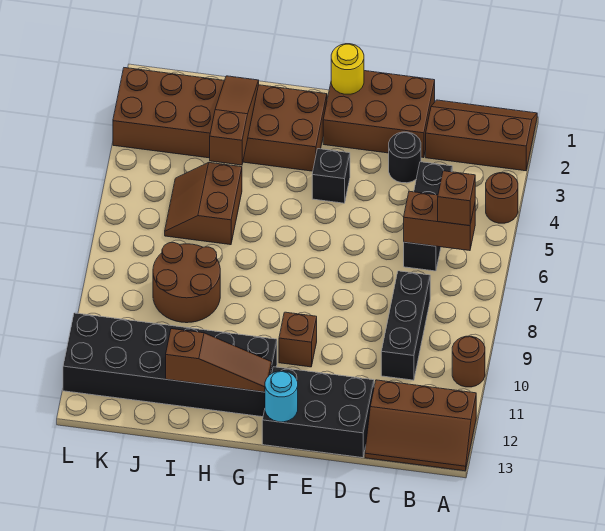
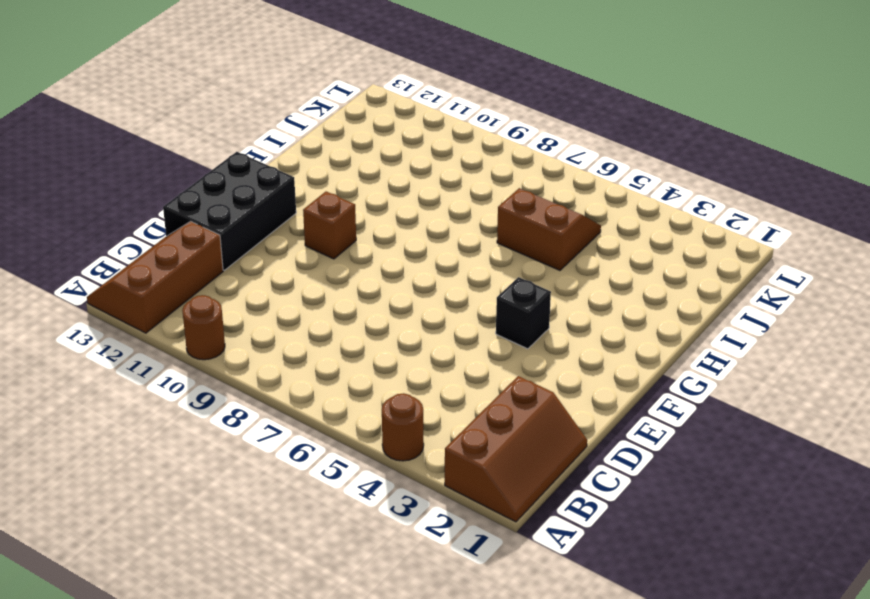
none -> black 1x3 brick [404,162,452,271]
none -> black 1x3 brick [381,271,430,380]
none -> brown 2x3 brick [323,71,435,158]

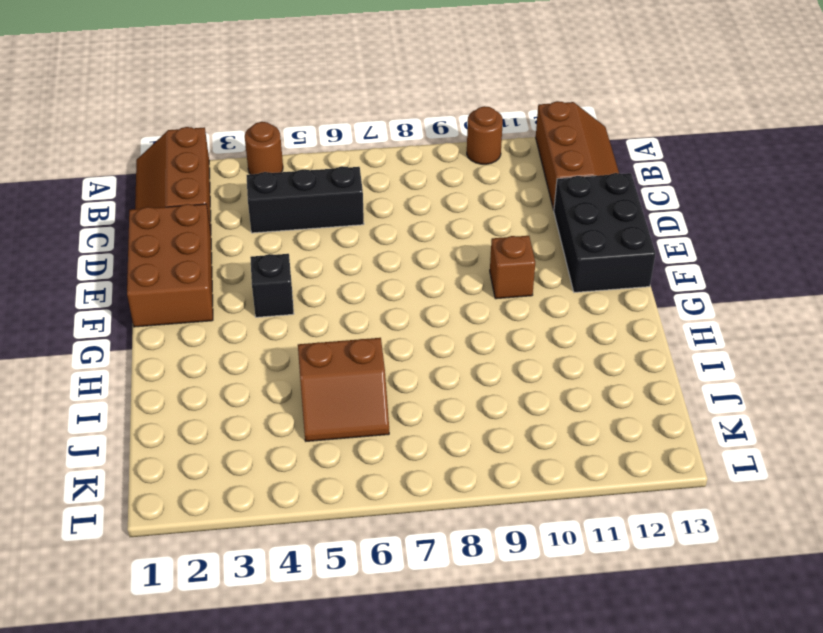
none -> black 1x3 brick [381,271,430,380]
none -> black 1x1 round brick [389,132,421,183]
none -> brown 2x6 brick [113,68,327,171]

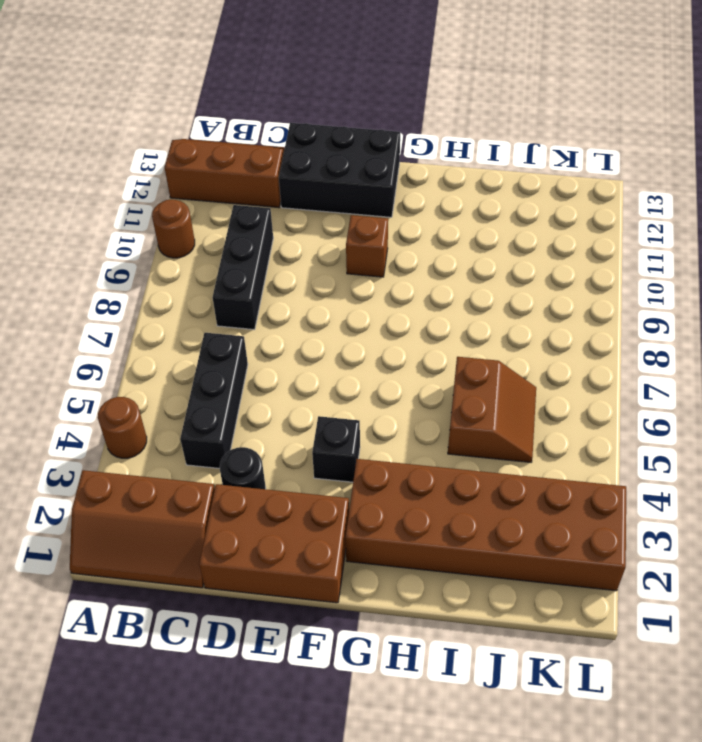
none -> black 2x6 brick [63,313,277,417]
none -> brown 2x2 round brick [153,243,220,323]
none -> brown 1x2 brick [404,191,475,251]

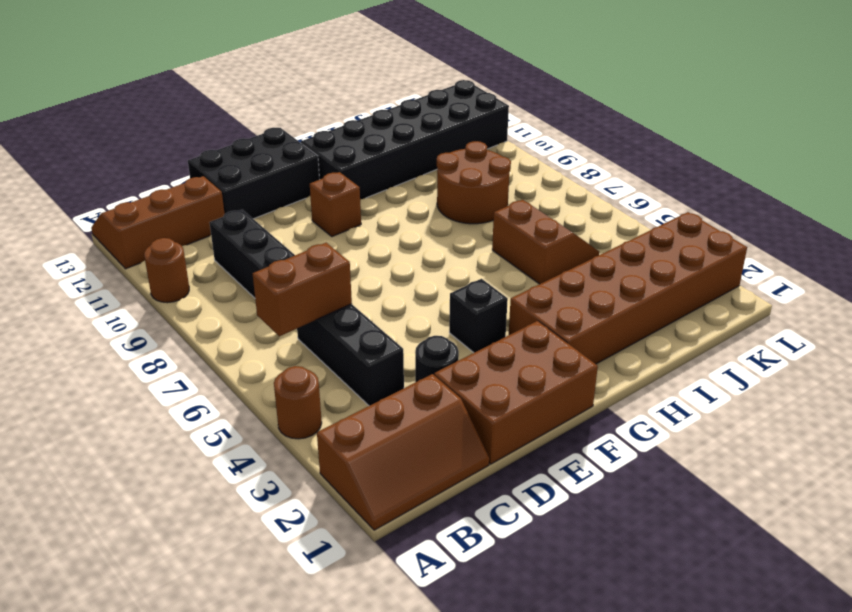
none -> yellow 1x1 round brick [331,44,364,94]
none -> cyan 1x1 round brick [265,371,298,422]
none -> brown 1x3 slope [166,329,272,392]

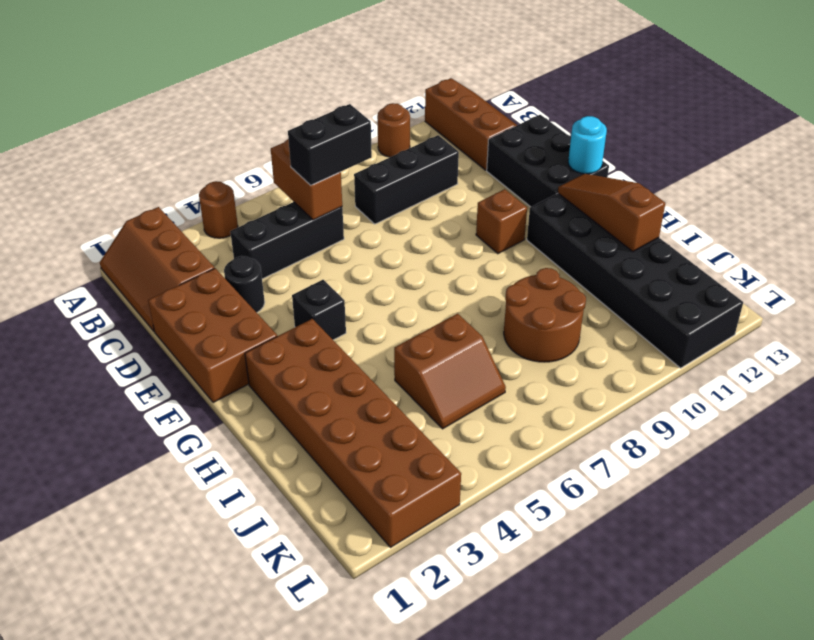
black 1x2 brick [288,104,372,185] -> none
none -> yellow 1x1 round brick [331,44,364,94]
none -> brown 1x3 slope [210,76,259,165]
none -> brown 1x1 brick [438,171,475,226]

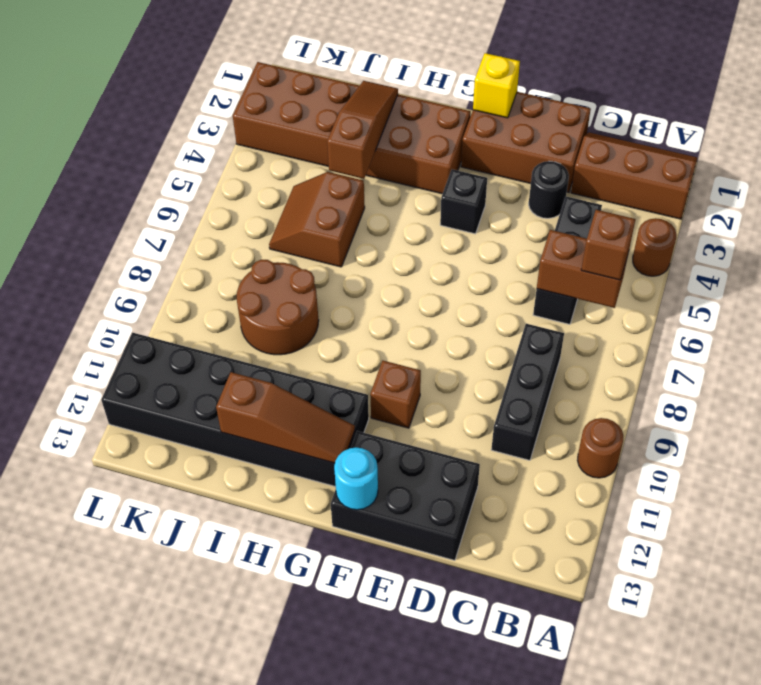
yellow 1x1 brick [473,53,520,118] -> yellow 1x1 round brick [331,44,364,94]
none -> brown 2x3 slope [365,380,476,471]

